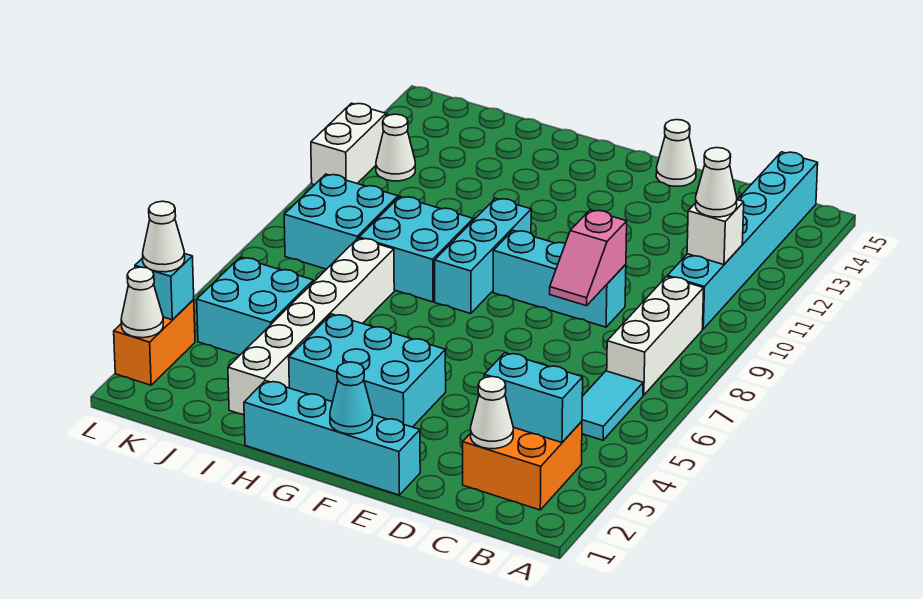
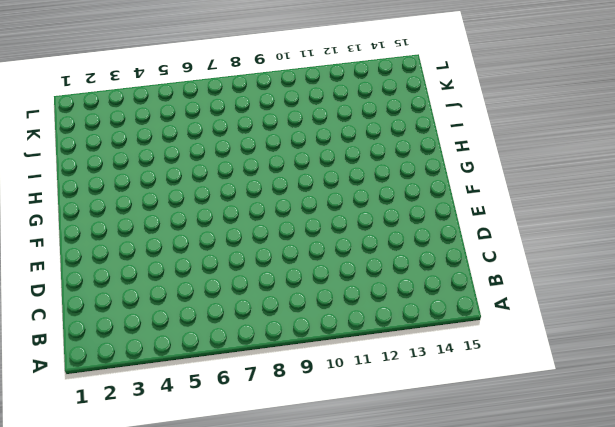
none -> orange 2x2 brick [463,421,582,510]
none -> cyan 1x2 tile [582,371,643,440]
none -> white 1x3 brick [607,277,704,395]

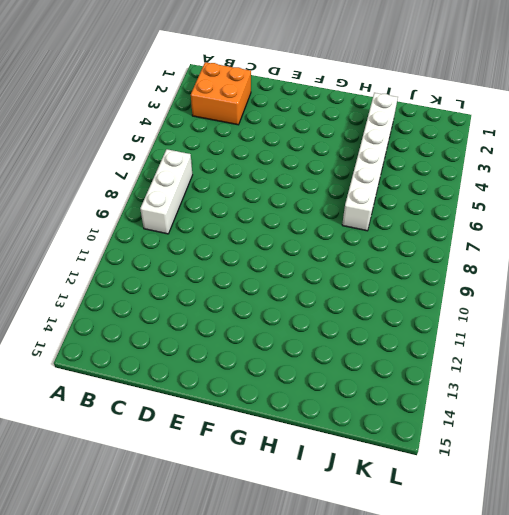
none -> cyan 1x2 tile [582,371,643,440]
none -> cyan 1x6 brick [667,152,818,329]
none -> cyan 1x3 brick [493,231,626,327]

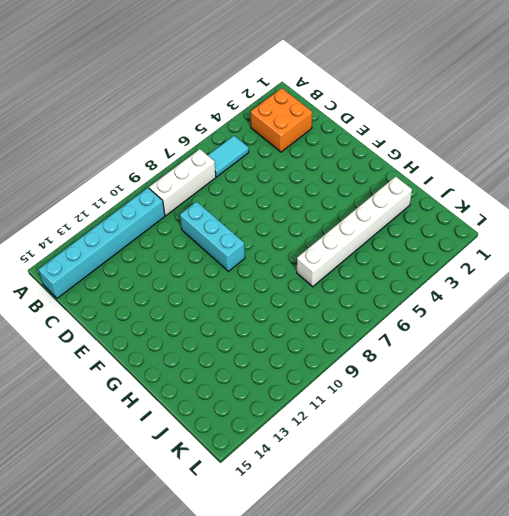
none -> cyan 1x4 brick [244,381,420,495]
none -> white 1x1 cone [656,120,696,186]
none -> cyan 2x3 brick [289,314,446,427]

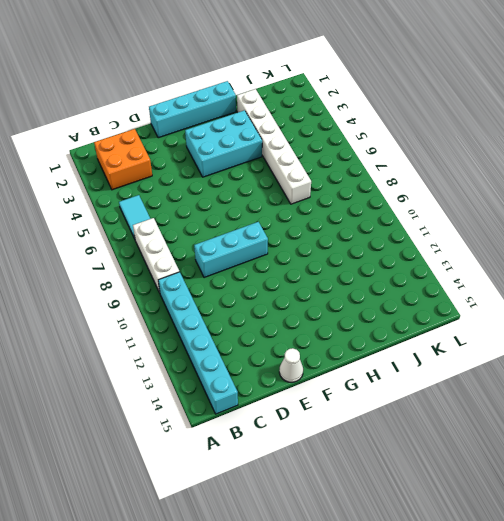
none -> cyan 1x3 brick [435,198,531,314]
none -> cyan 2x2 brick [359,197,473,302]
none -> cyan 2x2 brick [197,257,313,355]

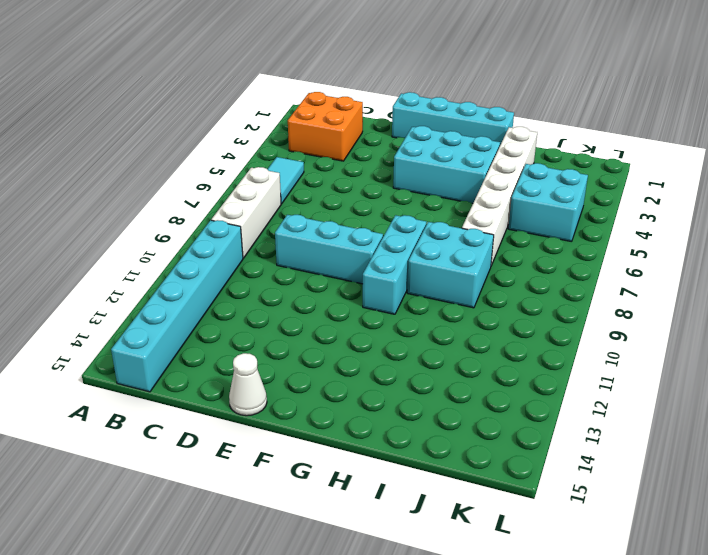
none -> cyan 2x2 brick [284,174,398,269]
none -> white 1x1 cone [376,114,415,181]
none -> orange 1x2 brick [114,300,195,385]

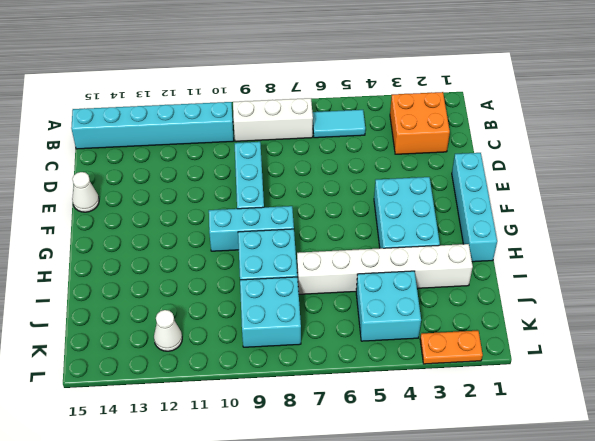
orange 1x2 plate [420,331,483,364] -> orange 1x2 brick [114,300,195,385]
none -> white 1x2 brick [311,103,386,185]
none -> cyan 1x2 brick [484,353,583,443]
none -> white 1x1 brick [687,200,744,265]

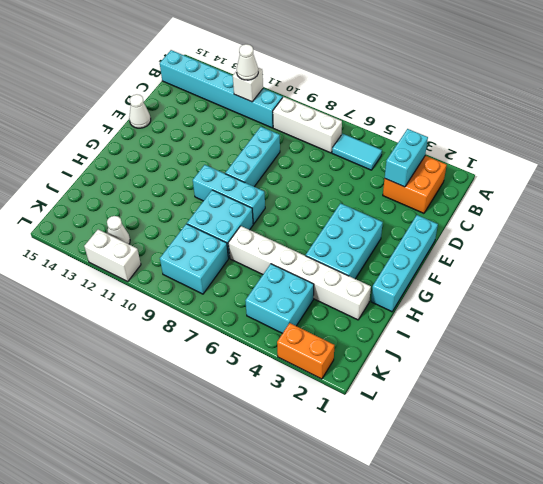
none -> white 1x1 cone [471,377,513,449]
none -> pink 1x2 slope [550,210,627,306]
none -> cyan 1x1 cone [330,362,373,434]

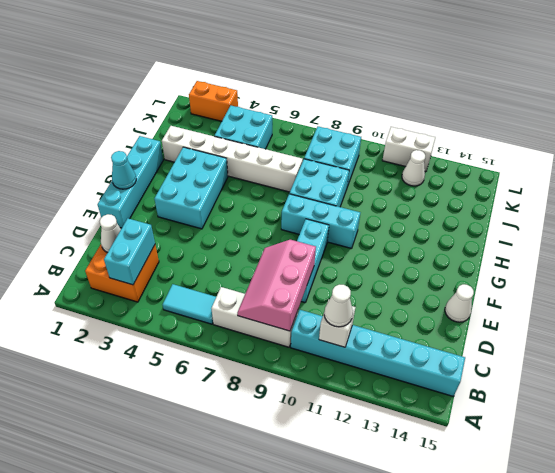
pink 2x3 slope [237,240,316,331] -> pink 1x2 slope [550,210,627,306]
none -> white 1x1 cone [121,267,163,338]
none -> cyan 1x1 brick [135,253,194,320]
none -> white 1x1 cone [143,201,185,272]

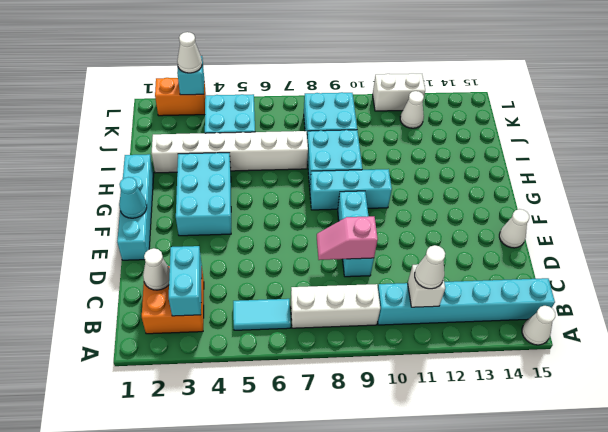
white 1x1 cone [522,306,555,345] -> white 1x1 cone moved to [121,267,163,338]

